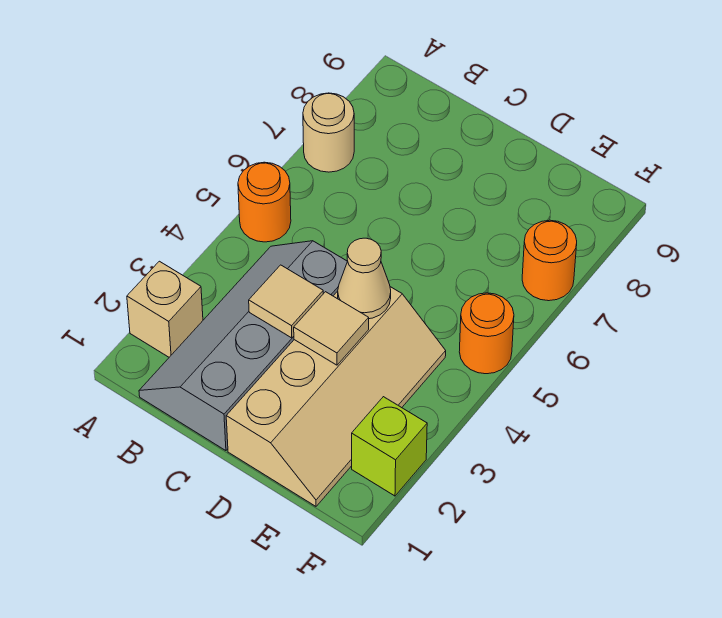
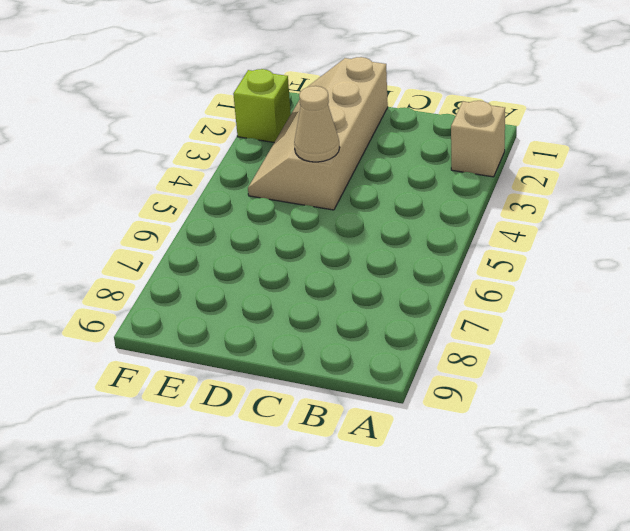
none -> orange 1x1 round brick [238,162,291,242]
none -> tan 1x1 round brick [303,93,354,172]

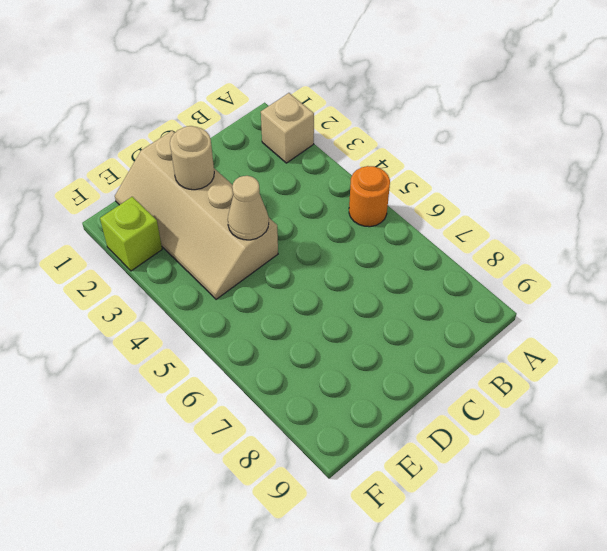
tan 1x1 round brick [170,126,214,190] -> tan 1x1 round brick moved to [303,93,354,172]
none -> grey 2x4 slope [139,241,347,451]
none -> orange 1x1 round brick [459,293,514,374]

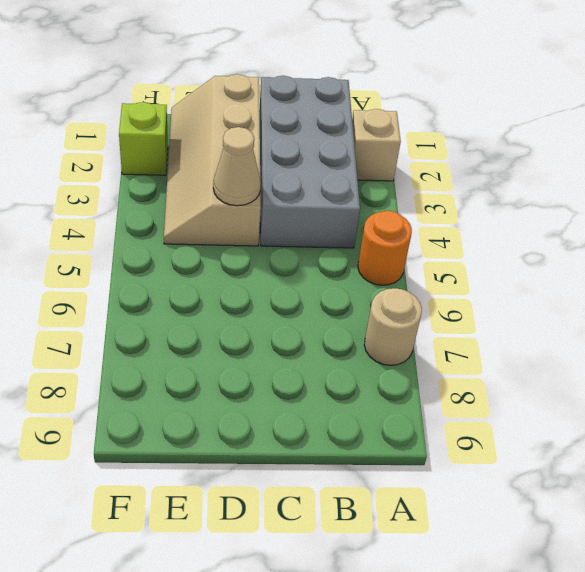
grey 2x4 brick [259,76,360,248] -> grey 2x4 slope [139,241,347,451]
none -> orange 1x1 round brick [459,293,514,374]
none -> orange 1x1 round brick [522,220,577,301]

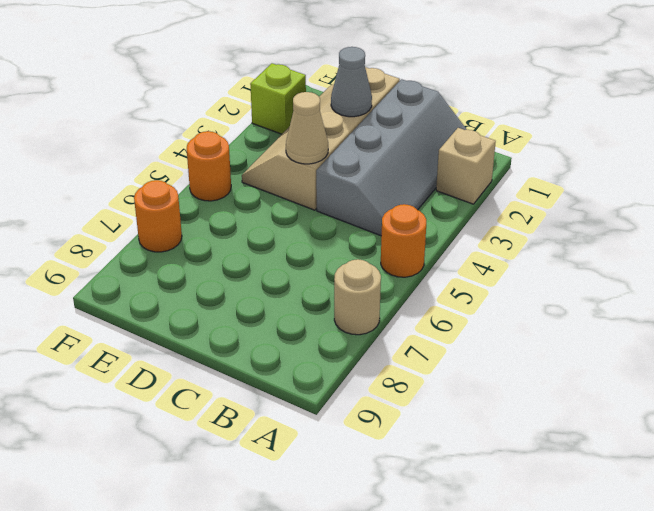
grey 1x1 cone [331,47,372,117] -> none
none -> tan 1x1 tile [249,265,323,338]
none -> tan 1x1 tile [294,292,369,365]

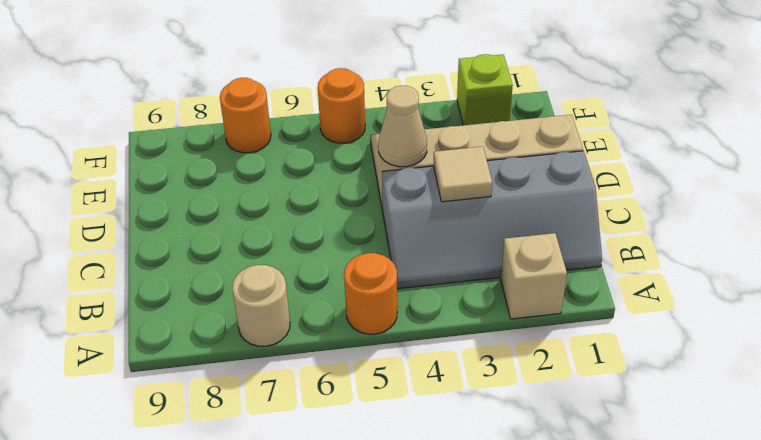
none -> tan 1x1 tile [294,292,369,365]

